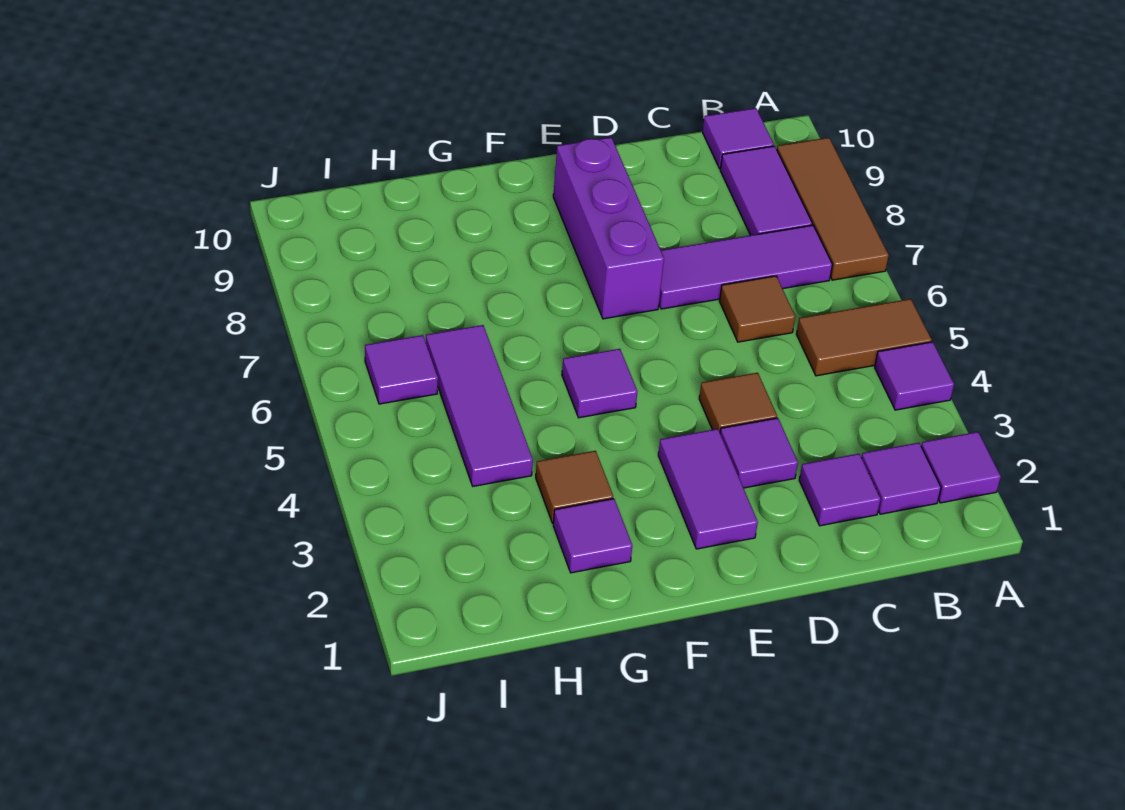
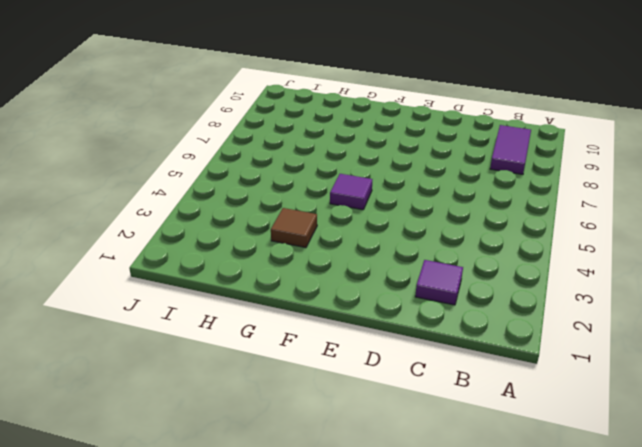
none -> purple 1x1 tile [921,432,1001,503]
none -> purple 1x1 tile [875,342,954,410]
none -> brown 1x2 tile [796,299,932,376]

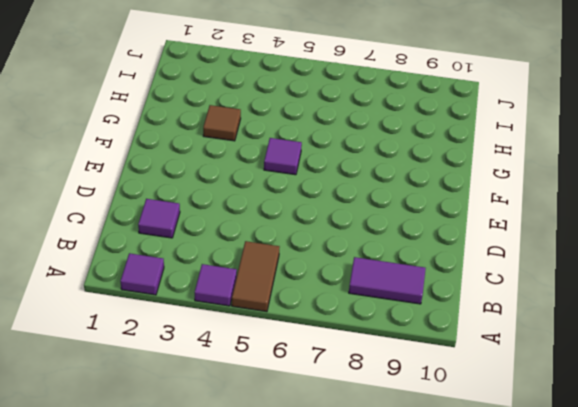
none -> brown 1x3 tile [777,138,889,280]
none -> purple 1x1 tile [861,443,941,514]
none -> purple 1x3 tile [659,225,832,309]

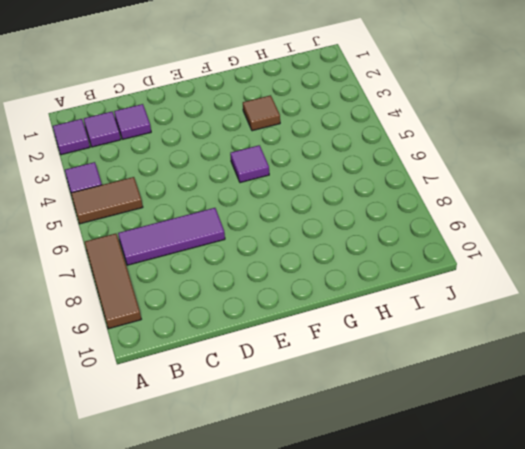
none -> purple 1x2 tile [720,146,812,235]
none -> purple 1x1 tile [703,108,774,169]
none -> brown 1x1 tile [720,276,795,342]

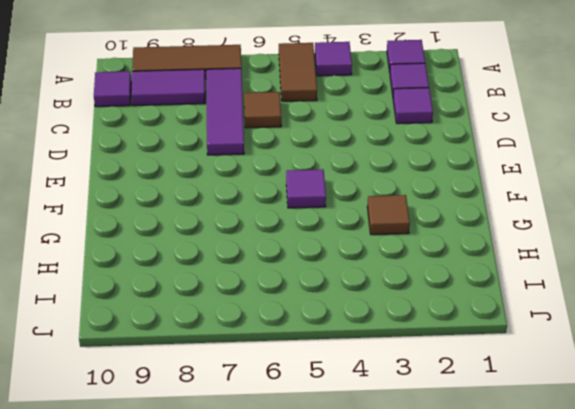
none -> purple 1x1 tile [720,418,798,488]
none -> brown 1x1 tile [699,373,777,432]
none -> purple 1x2 tile [658,429,758,549]

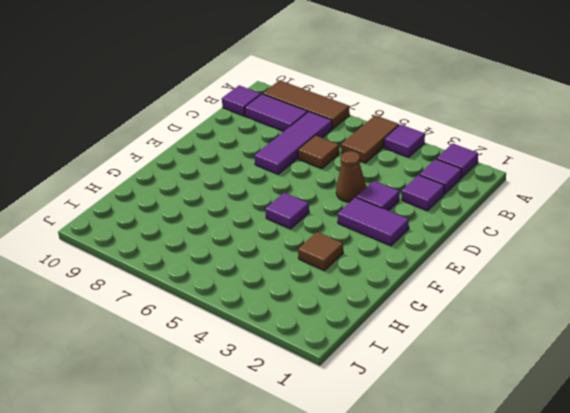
brown 1x1 cone [336,151,366,202] -> brown 1x1 tile [699,373,777,432]
none -> purple 1x3 brick [553,137,664,319]
none -> purple 1x1 tile [553,499,633,573]
none -> purple 1x3 tile [426,325,533,486]

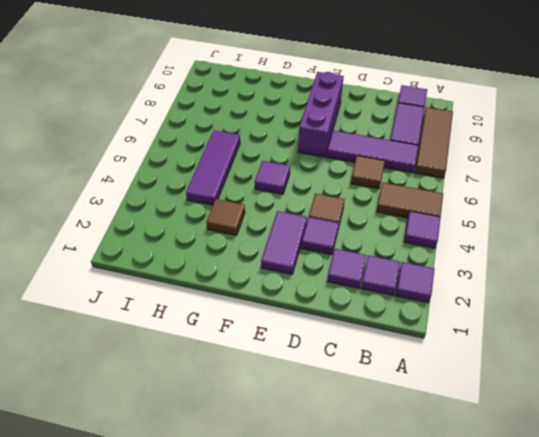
none -> purple 1x1 tile [553,499,633,573]
none -> purple 1x1 tile [365,335,438,404]

